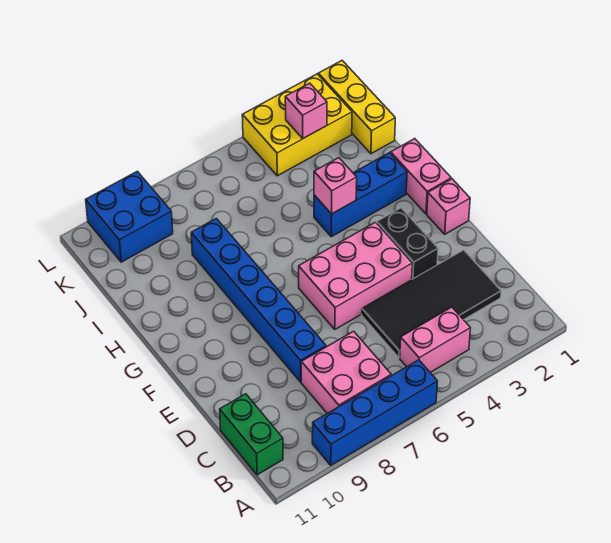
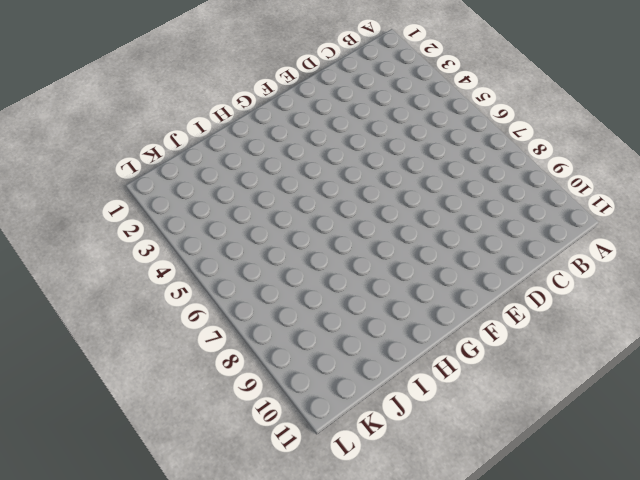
none -> blue 1x4 brick [312,360,437,465]
none -> pink 1x2 brick [400,307,470,372]
none -> pink 2x2 brick [301,331,391,413]

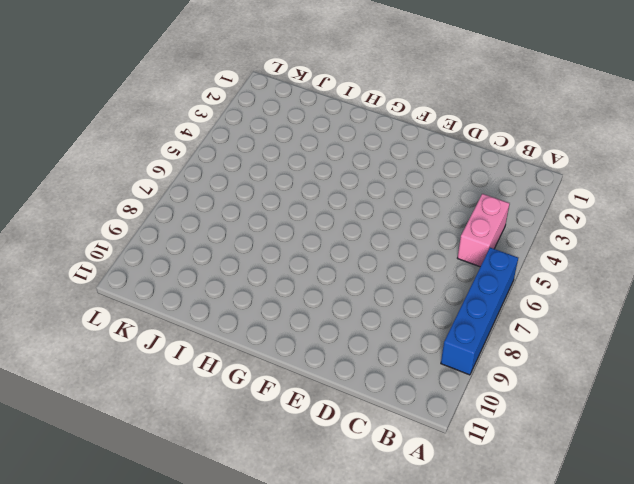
none -> pink 2x2 brick [301,331,391,413]
none -> green 1x2 brick [220,394,283,475]
none -> black 2x4 tile [362,250,501,358]

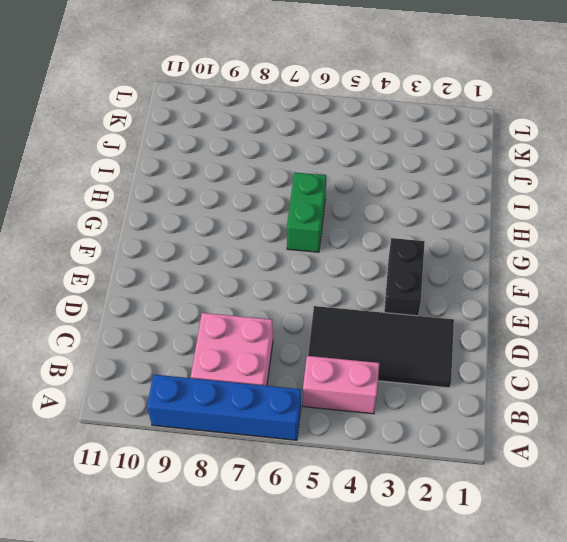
green 1x2 brick [287,172,326,252] -> green 1x2 brick moved to [220,394,283,475]
none -> blue 1x6 brick [191,218,326,382]
none -> pink 2x3 brick [299,222,412,329]
none -> pink 1x1 brick [427,179,470,234]

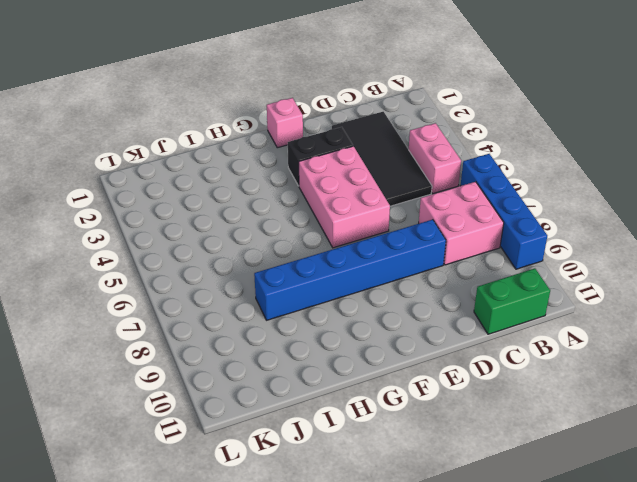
none -> pink 1x2 brick [391,139,451,214]
none -> blue 1x3 brick [314,153,407,237]
none -> yellow 1x3 brick [318,61,395,154]

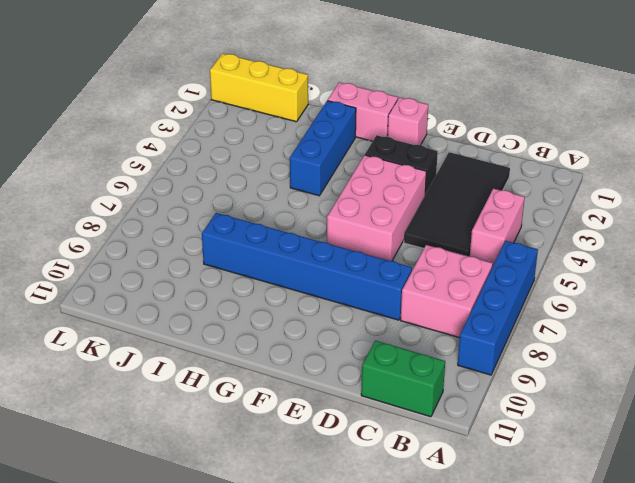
none -> yellow 2x3 brick [242,74,352,176]
none -> blue 2x2 brick [86,171,173,262]
none -> pink 1x1 brick [314,158,357,214]

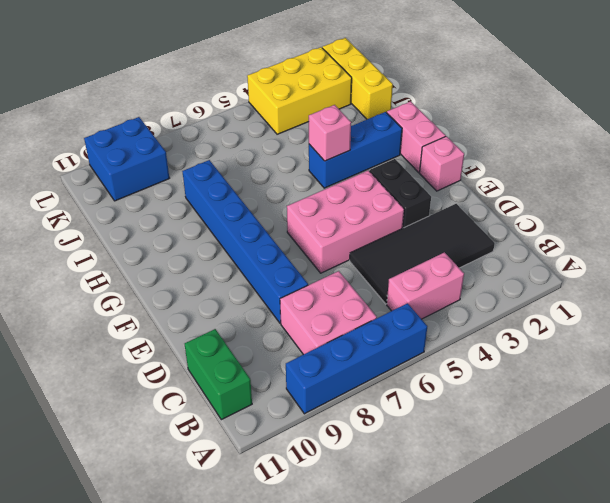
none -> pink 1x1 brick [285,83,327,138]

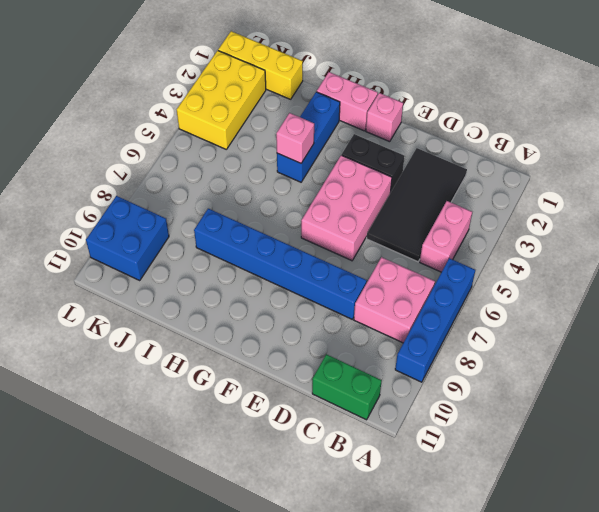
none -> pink 1x1 brick [285,83,327,138]

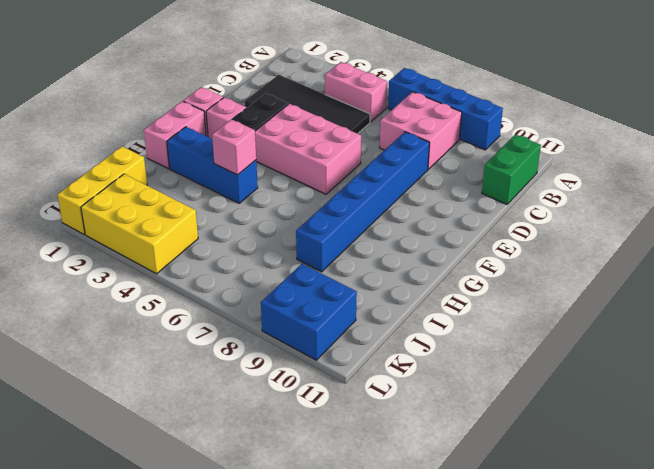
pink 1x1 brick [206,97,246,139] -> pink 1x1 brick moved to [285,83,327,138]

